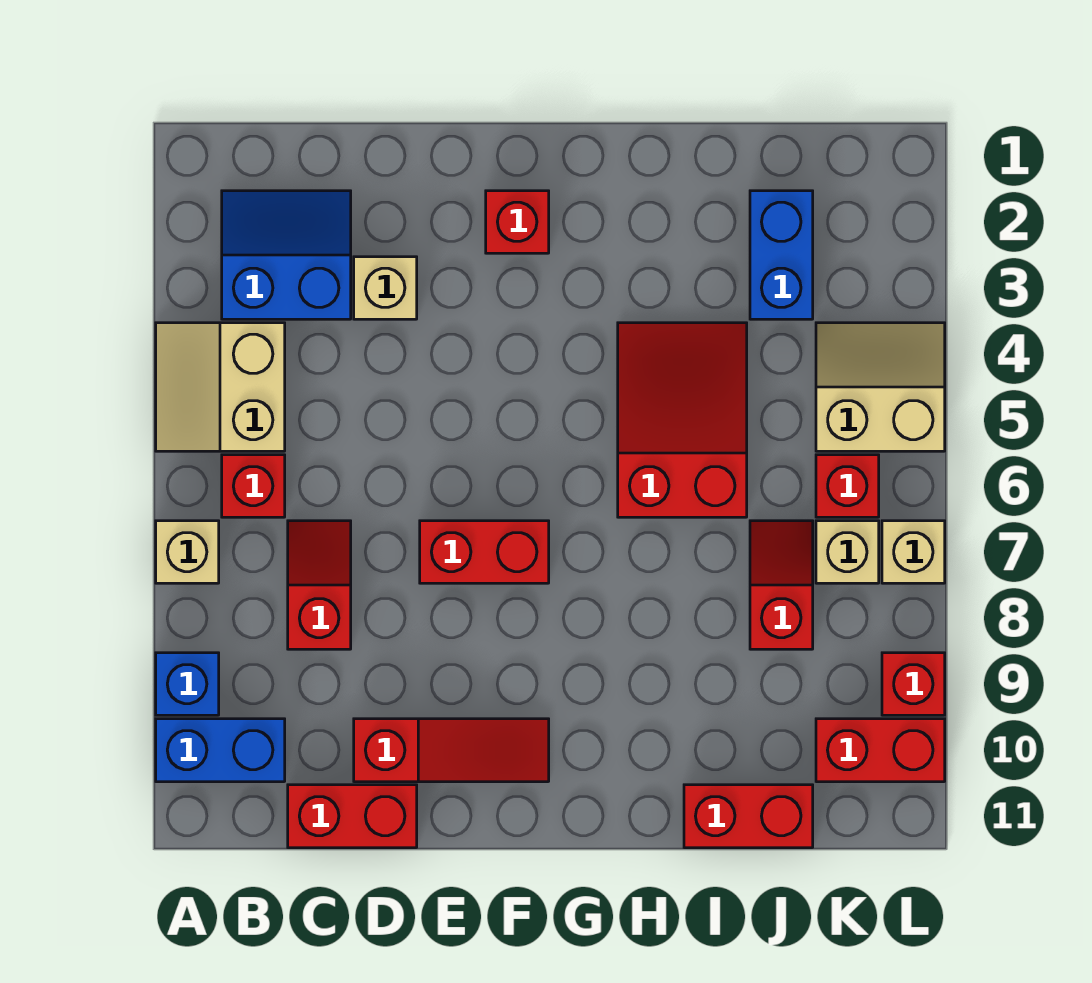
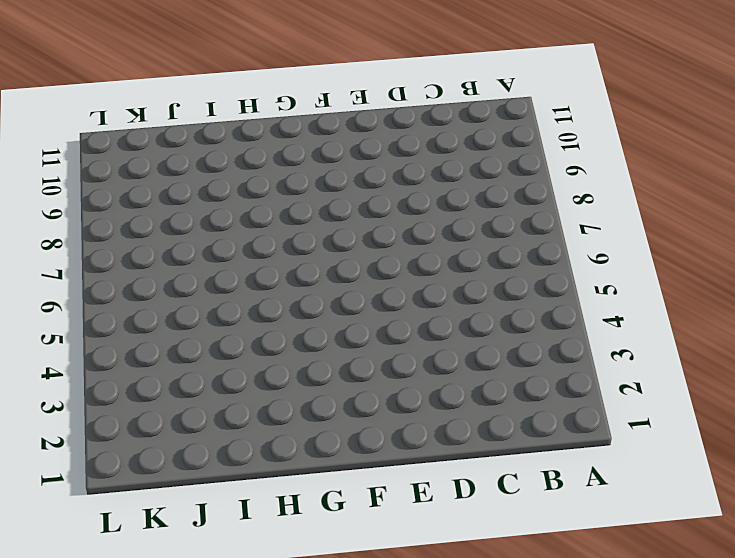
none -> tan 2x2 slope [156,323,285,451]
none -> tan 1x1 brick [156,521,219,583]
none -> blue 1x1 brick [156,653,219,715]

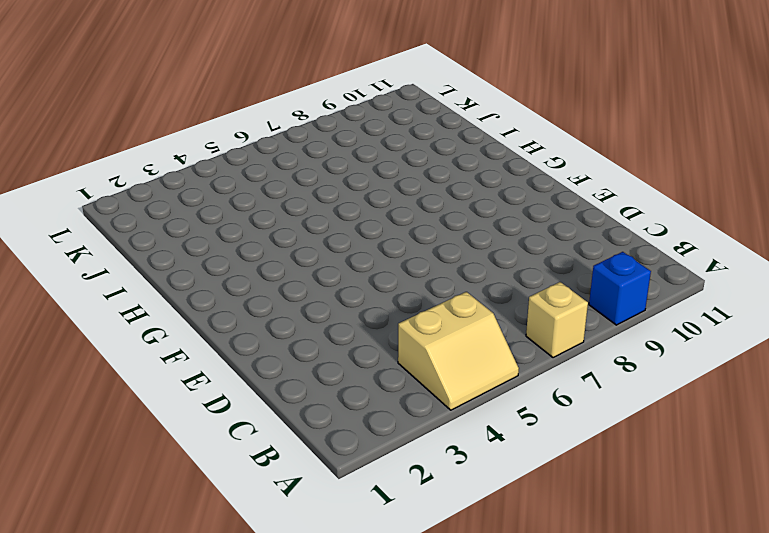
none -> blue 1x2 brick [156,719,285,782]
none -> blue 2x2 slope [222,191,351,319]
none -> red 1x1 brick [222,455,285,517]

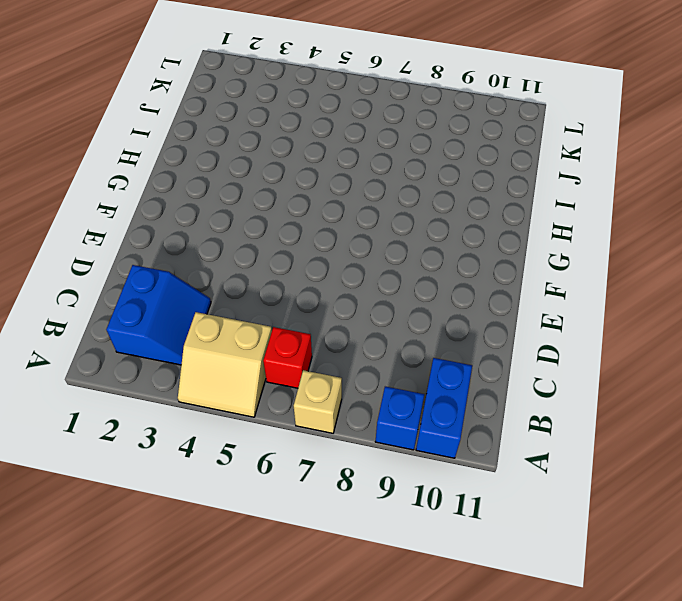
blue 2x2 slope [106,265,211,365] -> blue 2x2 slope turned to [222,191,351,319]
none -> red 1x2 slope [288,521,351,649]
none -> red 1x2 brick [288,785,417,848]
none -> tan 1x1 brick [354,257,417,319]

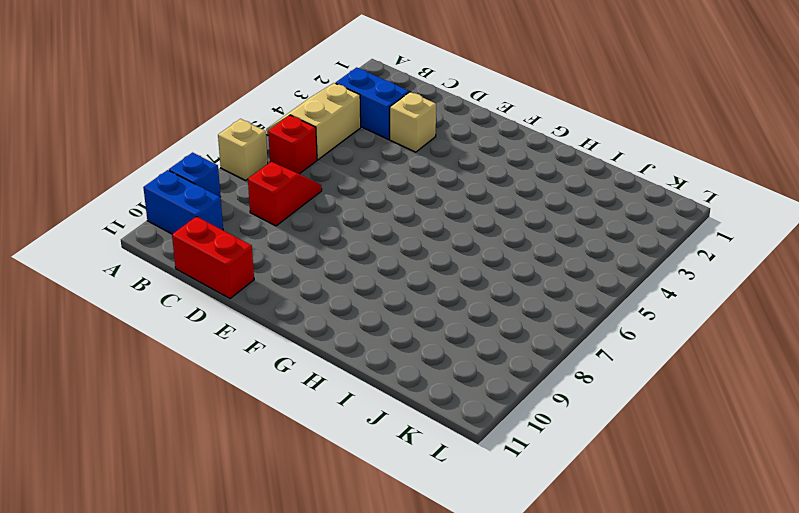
none -> red 1x3 slope [354,719,549,782]
none -> red 1x2 brick [420,521,549,583]
none -> red 1x1 brick [486,191,549,253]

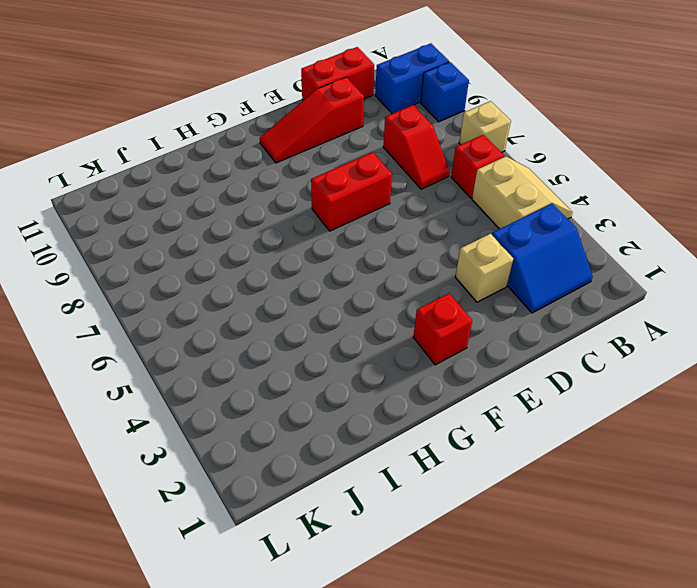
none -> red 2x3 slope [618,323,747,517]
none -> red 1x2 brick [684,785,813,848]
none -> blue 1x2 brick [750,191,813,319]

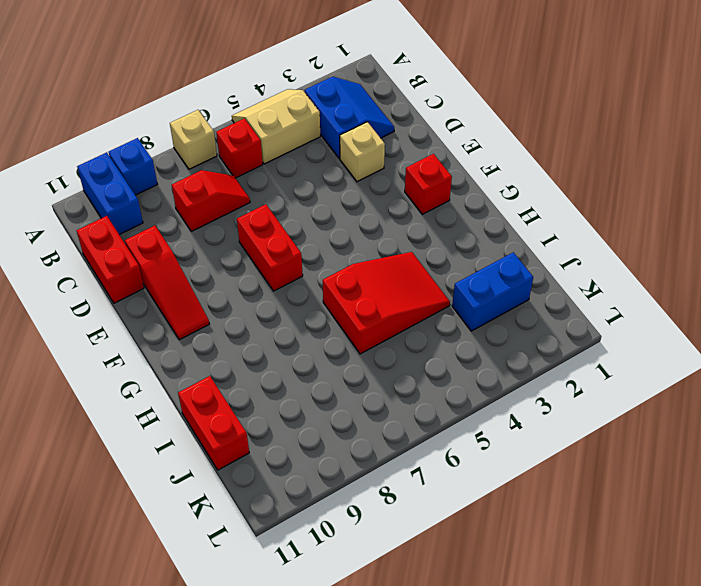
none -> red 1x2 slope [750,521,813,649]
none -> tan 2x2 slope [816,323,945,451]
none -> red 1x1 brick [816,455,879,517]

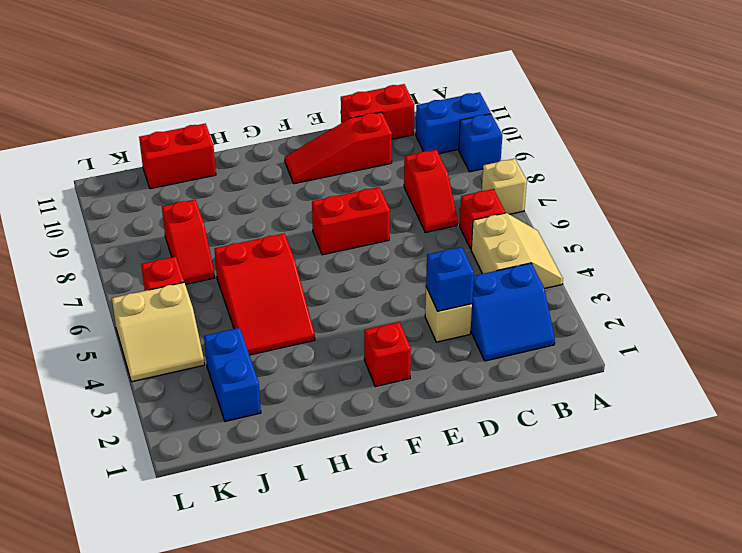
blue 1x1 brick [426,247,474,311] -> none
none -> tan 1x1 brick [816,521,879,583]
none -> red 1x2 brick [816,719,945,782]
none -> tan 1x1 brick [882,521,945,583]

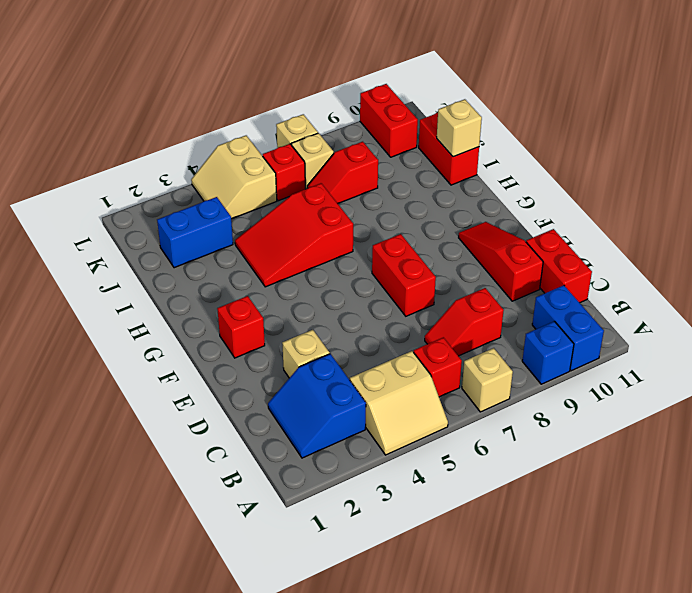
tan 1x1 brick [437,99,482,157] -> none
none -> red 1x1 brick [882,653,945,715]

